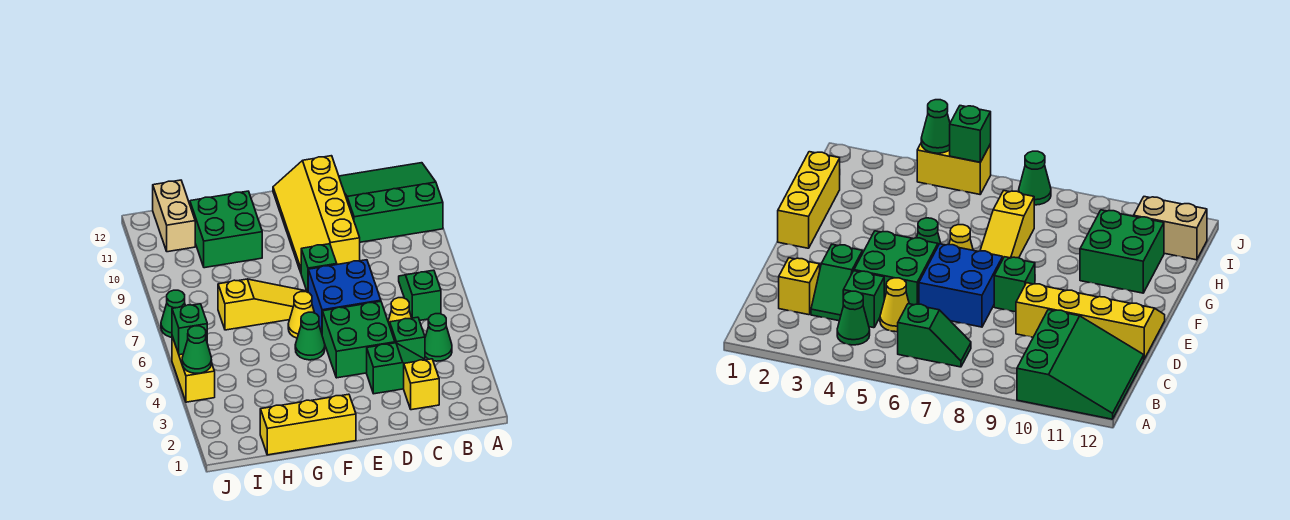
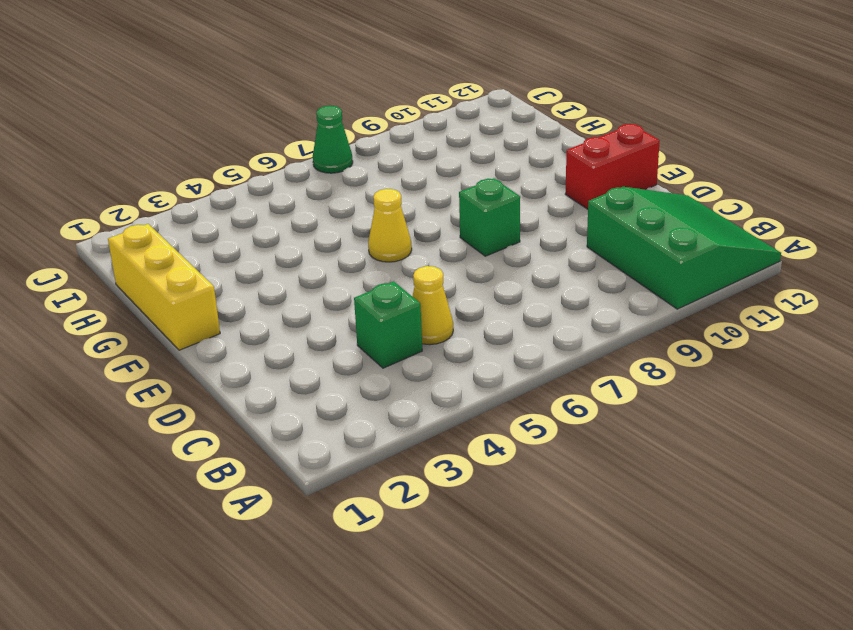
red 1x2 brick [565,124,660,209] -> yellow 2x4 slope [273,156,360,272]
none -> green 1x1 cone [425,314,452,361]
none -> green 1x2 slope [399,270,441,320]
none -> yellow 1x1 brick [404,359,439,410]

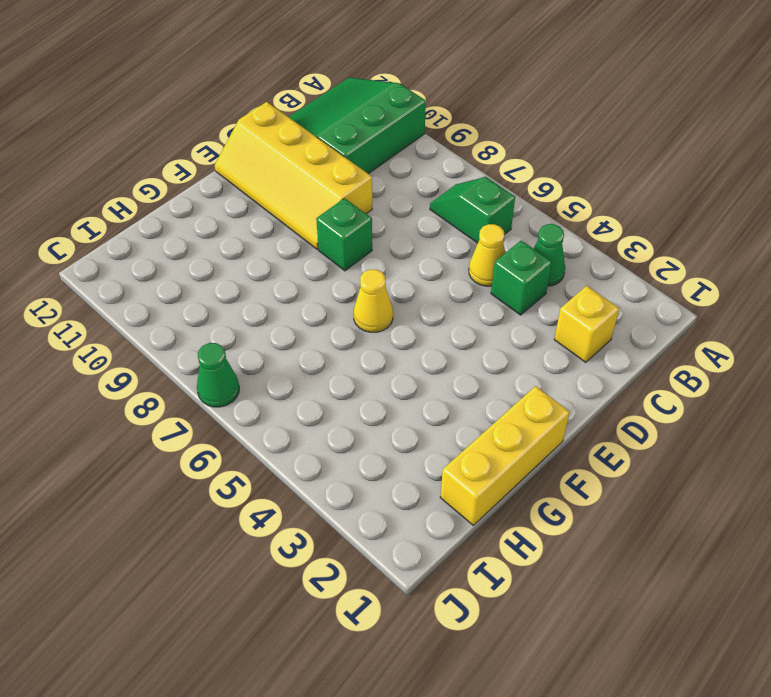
none -> green 1x2 slope [367,343,425,394]
none -> green 2x2 brick [322,301,395,378]
none -> blue 2x2 brick [308,260,381,333]

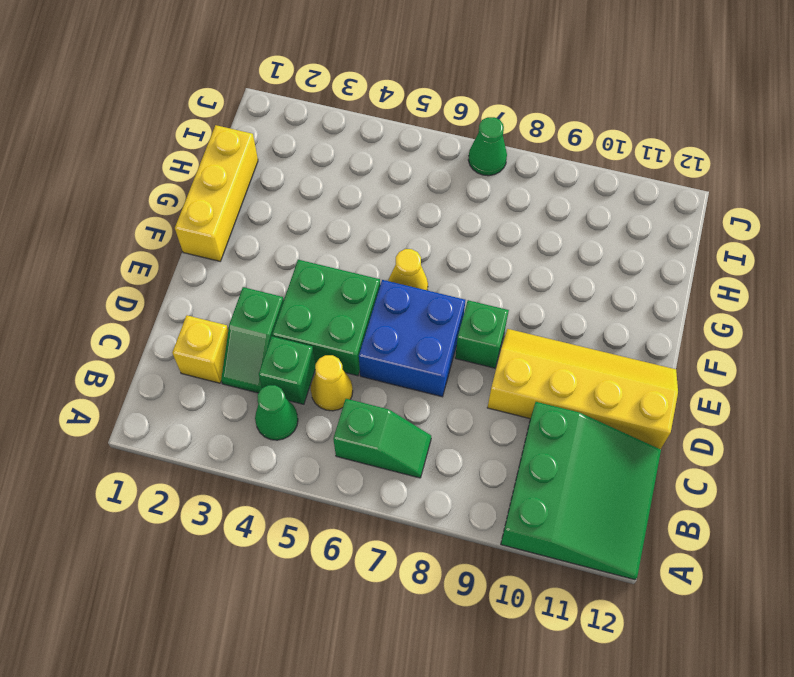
none -> green 1x1 cone [295,312,325,360]
none -> yellow 1x3 slope [218,279,307,330]
none -> green 2x2 brick [190,191,262,268]

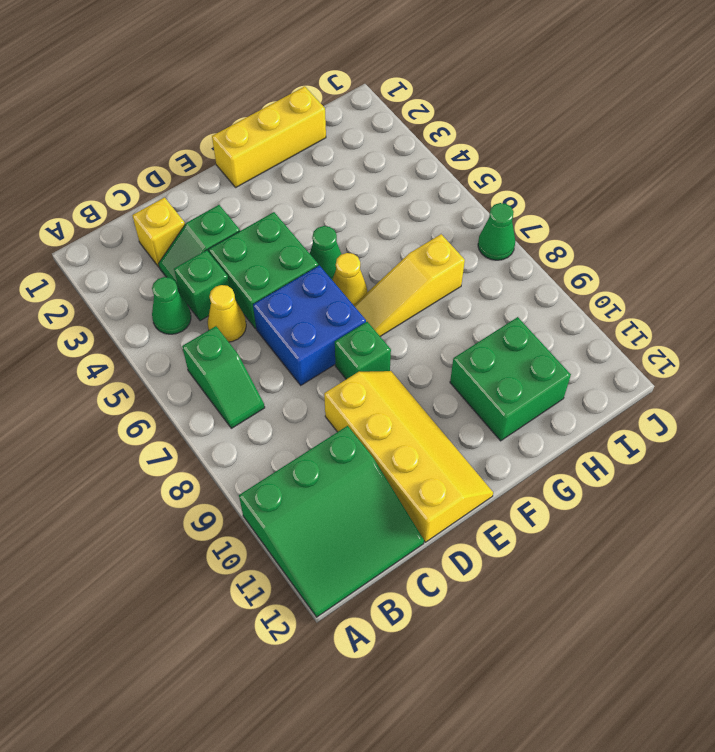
none -> tan 1x2 brick [153,180,195,252]
none -> yellow 1x2 brick [172,336,215,402]
none -> green 1x1 cone [182,326,212,373]

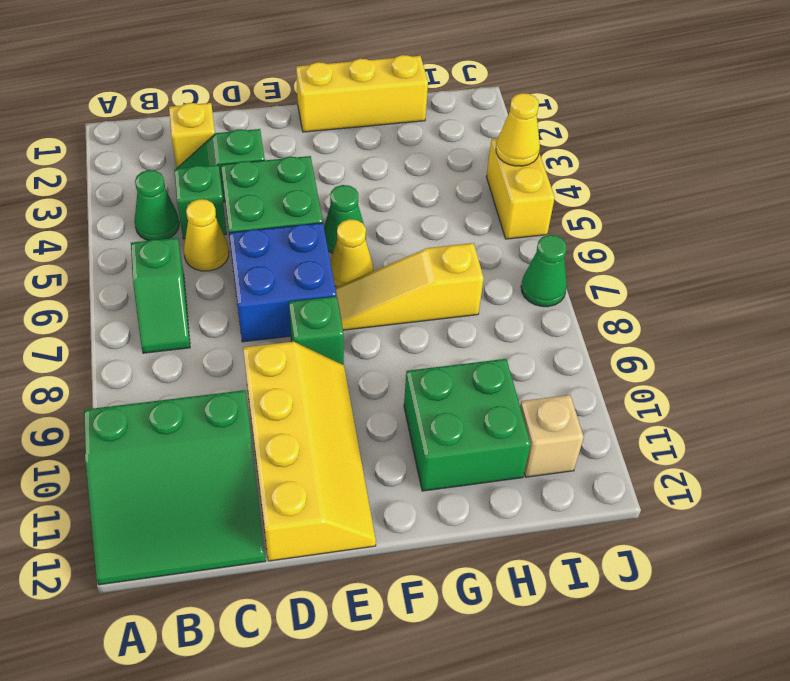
tan 1x1 brick [520,395,584,477] -> tan 1x2 brick [153,180,195,252]
yellow 1x1 cone [496,93,540,166] -> green 1x1 cone [182,326,212,373]
none -> green 1x1 brick [172,304,207,355]

